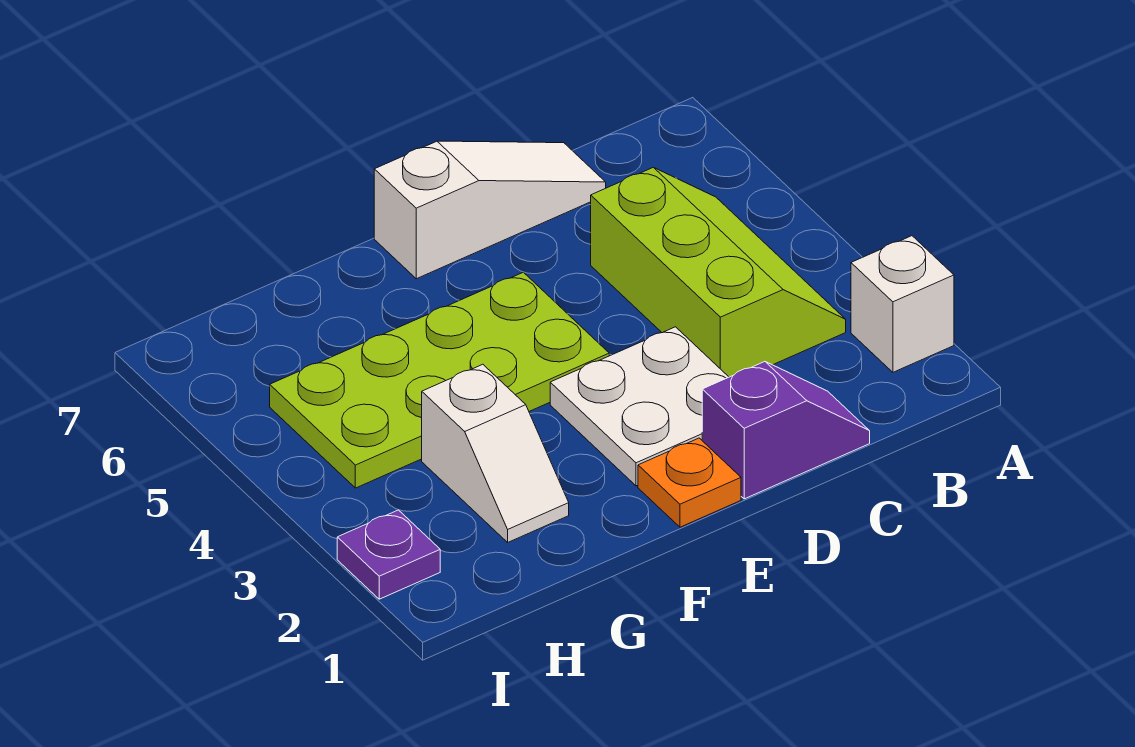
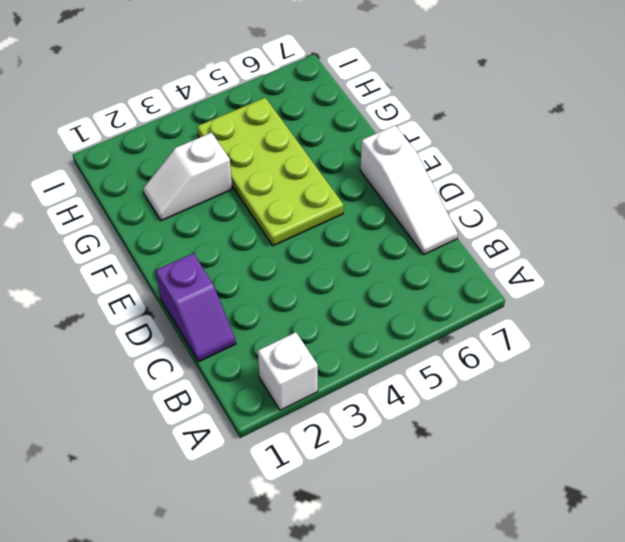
none -> lime 2x3 slope [591,167,846,377]
none -> white 2x2 plate [550,327,728,486]

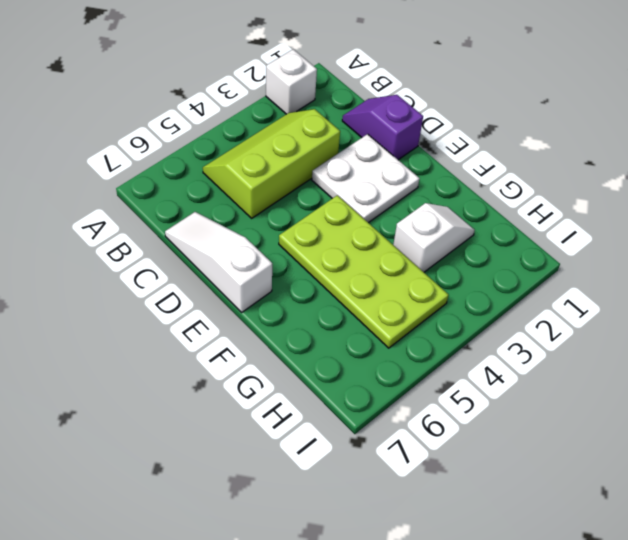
none -> orange 1x1 plate [638,438,741,527]
none -> purple 1x1 plate [337,510,440,599]

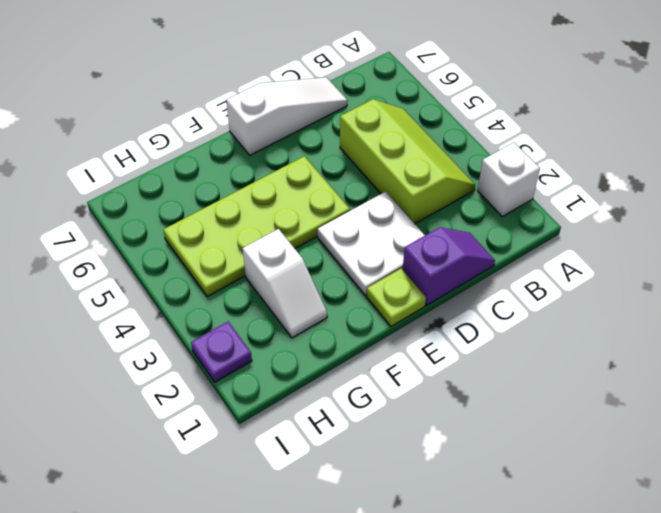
lime 1x1 plate [367,269,426,326] -> orange 1x1 plate [638,438,741,527]

